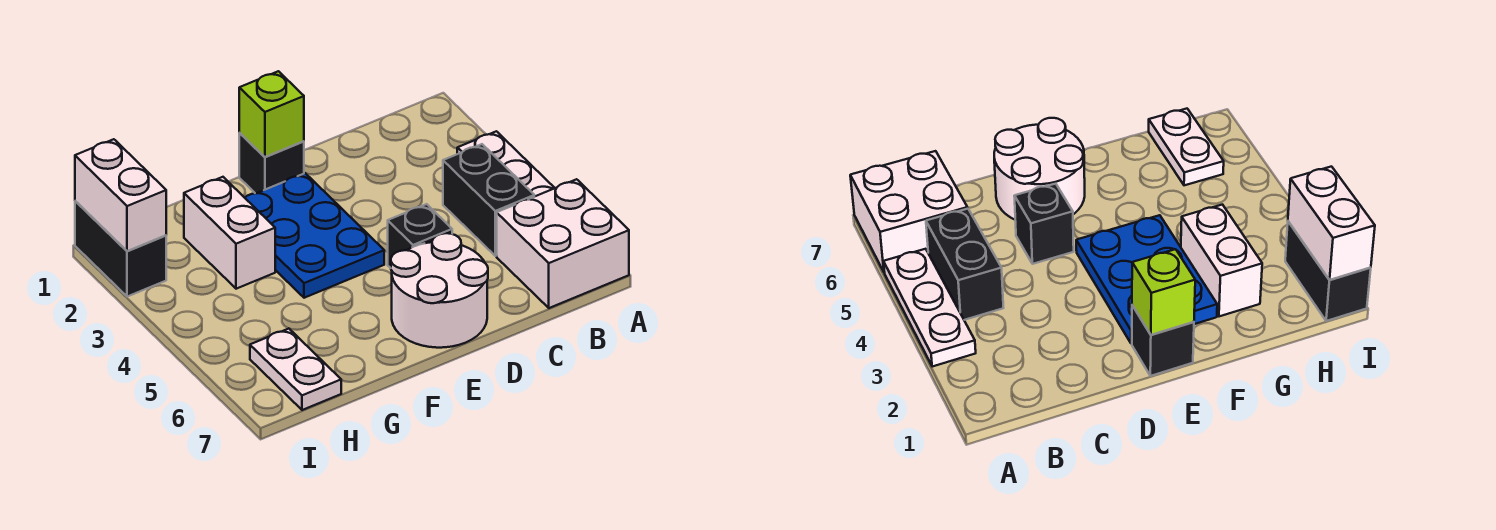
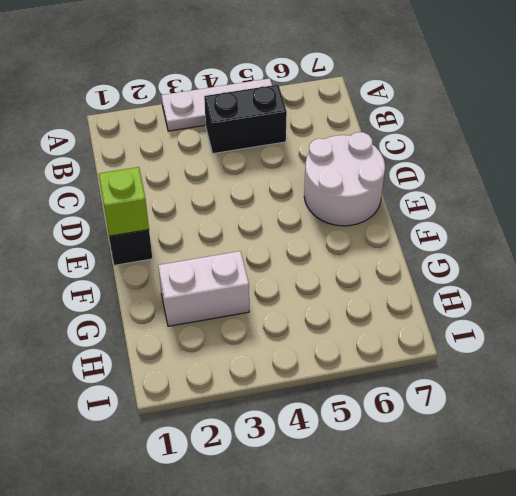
none -> white 2x2 brick [497,179,629,308]
none -> black 1x1 brick [388,204,452,268]
none -> blue 2x3 plate [245,173,384,298]

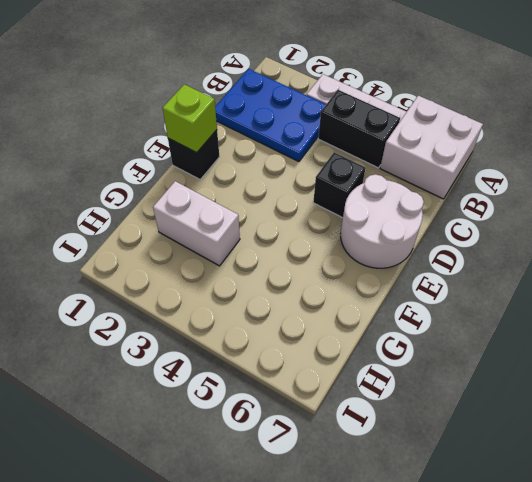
blue 2x3 plate [215,69,326,162] -> blue 2x3 plate moved to [245,173,384,298]
none -> white 1x2 plate [250,328,341,410]
none -> black 1x2 brick [75,201,166,297]
none -> white 1x2 brick [75,139,166,251]

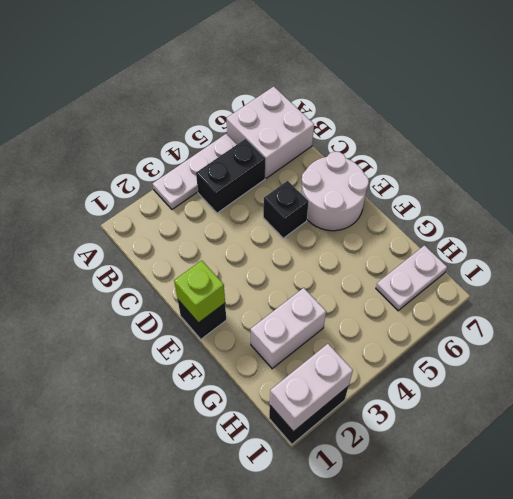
none -> blue 2x3 plate [245,173,384,298]

